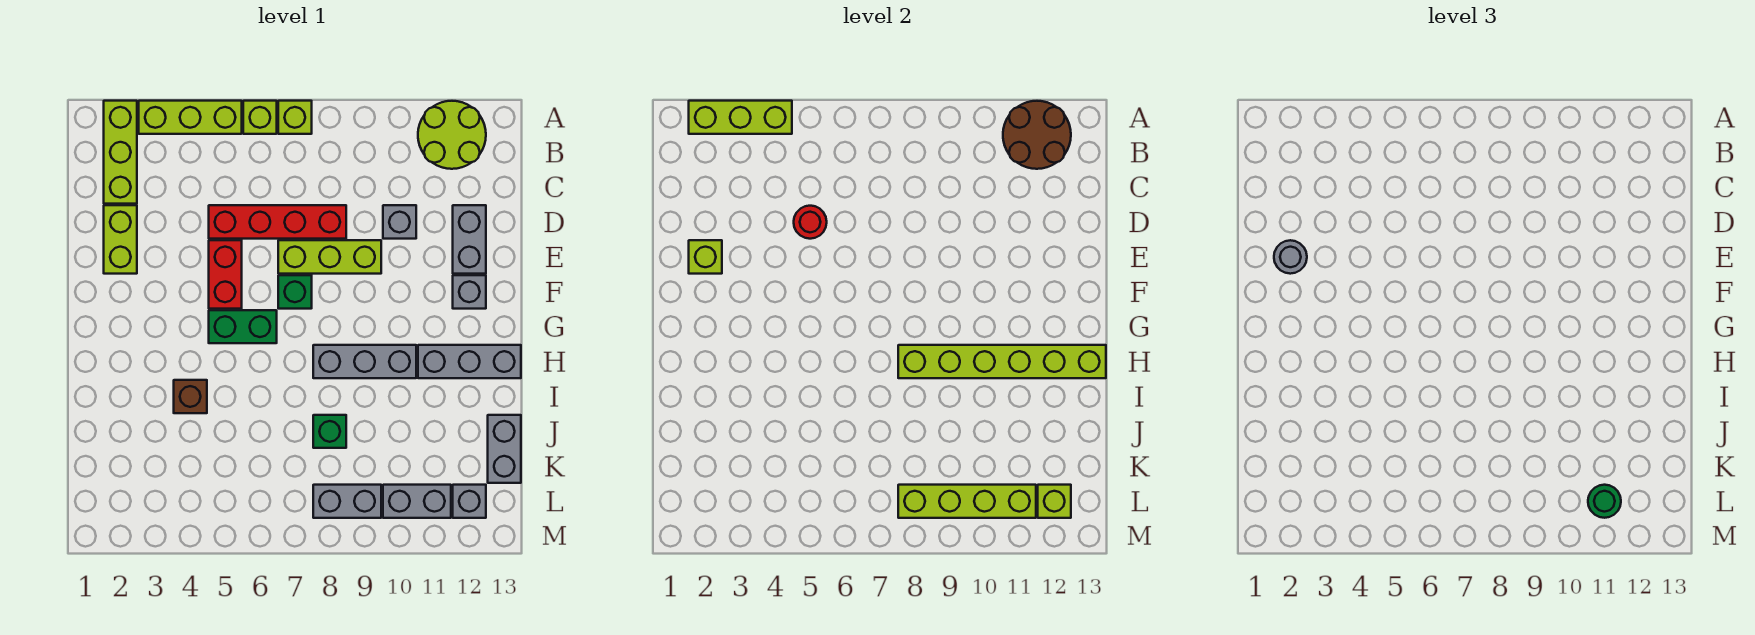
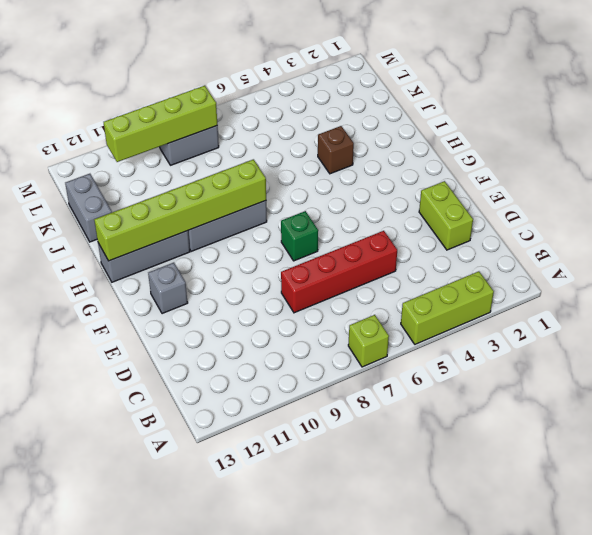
none -> lime 1x3 brick [104,101,137,204]
none -> lime 1x1 brick [243,101,277,134]
none -> lime 2x2 round brick [418,101,486,169]
none -> grey 1x1 brick [383,205,416,239]

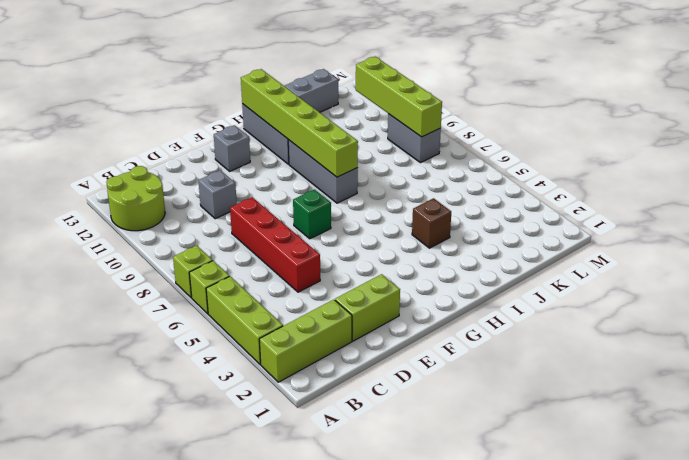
none -> grey 1x2 brick [453,205,486,274]
none -> red 1x2 brick [209,240,242,309]
none -> lime 1x3 brick [278,240,381,274]
none -> green 1x2 brick [209,310,277,343]

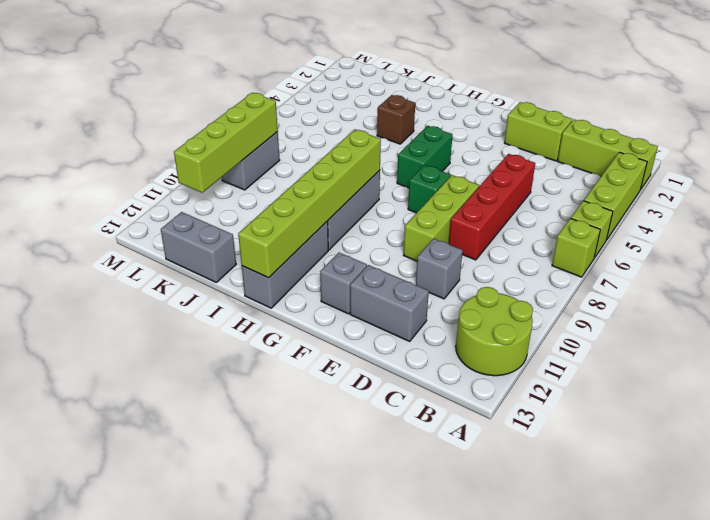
none -> red 1x2 brick [209,240,242,309]
none -> green 1x1 brick [313,415,346,448]
none -> grey 1x2 brick [383,485,451,518]
none -> grey 1x1 brick [453,485,486,518]

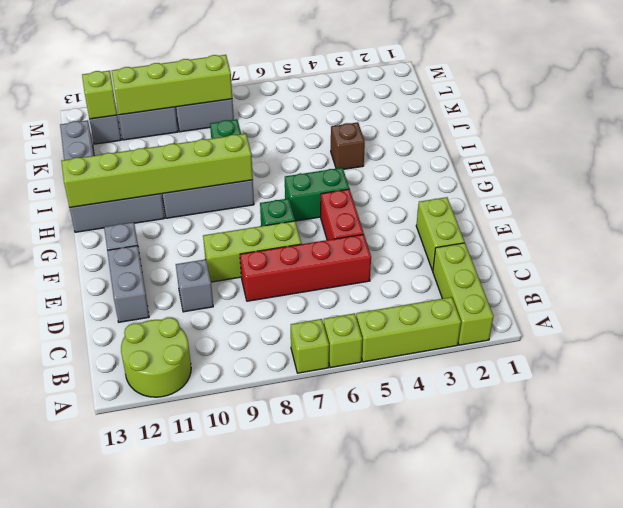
none -> lime 1x3 brick [689,101,792,134]
none -> brown 2x2 round brick [1003,101,1071,169]
none -> red 1x1 round brick [794,206,827,239]
none -> lime 1x1 brick [689,240,722,274]

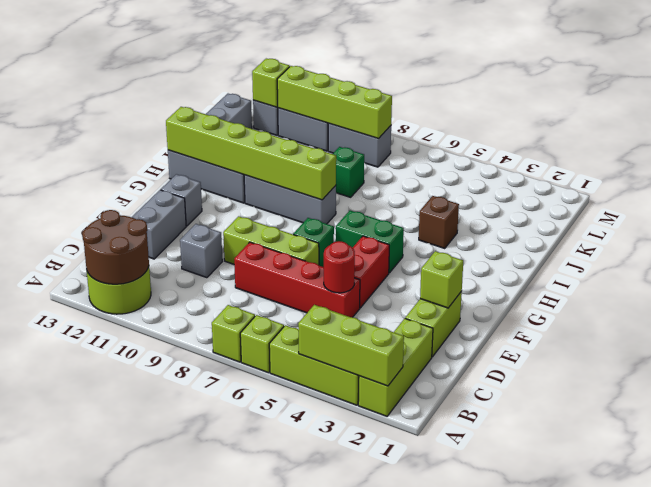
none -> grey 1x1 round brick [1274,240,1307,274]
none -> green 1x1 round brick [1588,485,1621,518]

